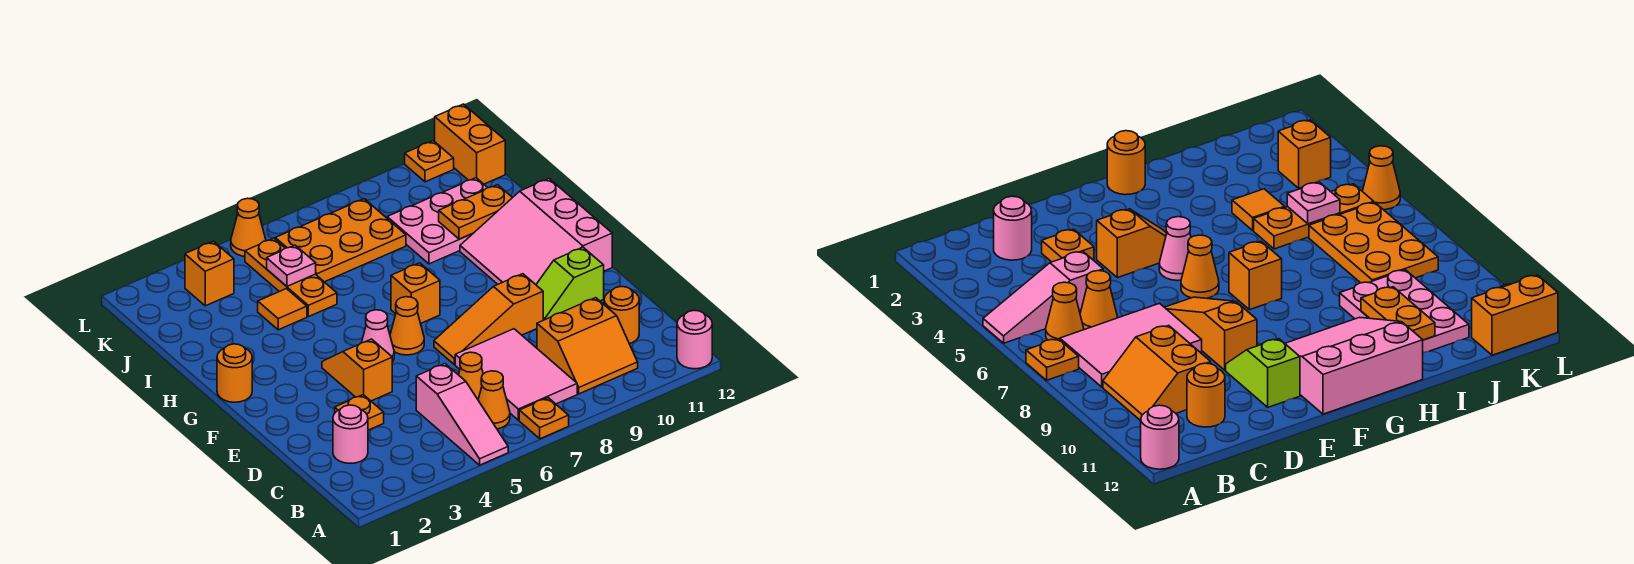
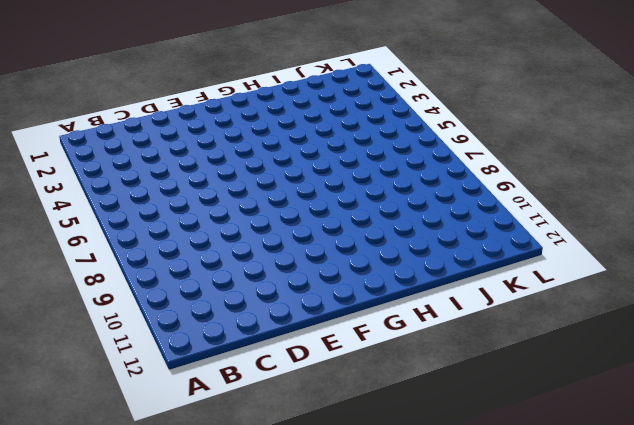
none -> pink 1x3 slope [416,364,508,465]
none -> orange 1x1 plate [519,398,569,439]
none -> pink 1x1 round brick [677,310,712,369]

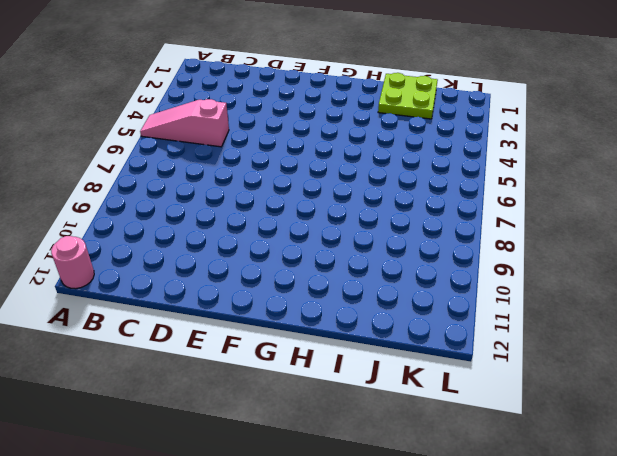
lime 2x2 plate [378,73,438,119] -> none
none -> orange 1x1 plate [519,398,569,439]
none -> orange 1x1 cone [478,371,510,429]
none -> pink 2x3 tile [455,329,577,420]

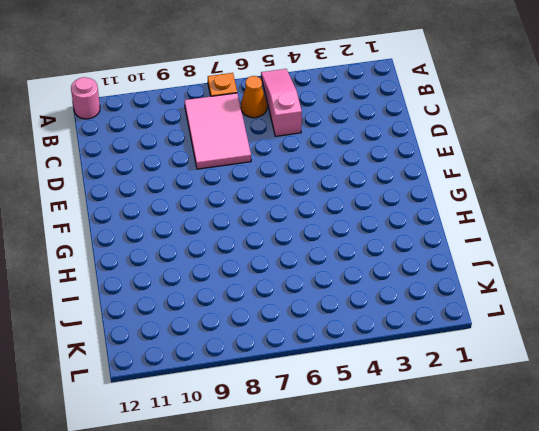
none -> orange 2x2 slope [537,298,638,394]
none -> pink 1x1 round brick [333,405,368,463]
none -> orange 1x1 cone [459,352,483,399]

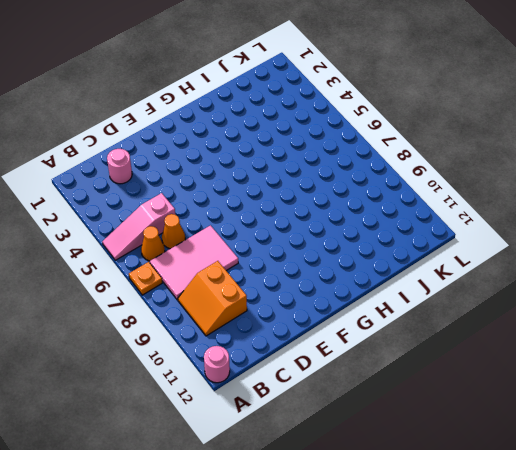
none -> orange 1x1 round brick [604,287,639,344]
none -> orange 1x1 plate [335,395,384,430]
none -> orange 1x2 slope [322,339,392,401]

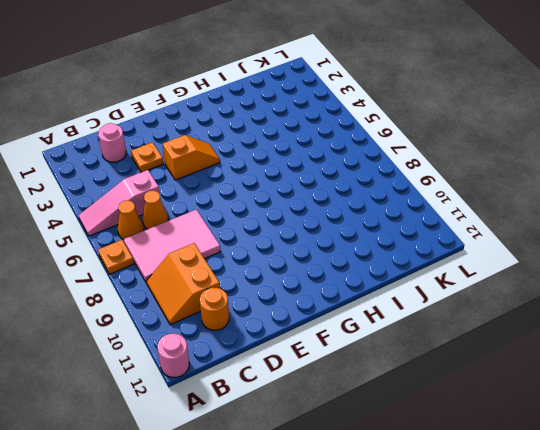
none -> orange 1x3 slope [434,274,543,364]
none -> lime 1x2 slope [536,247,604,320]
none -> pink 1x1 cone [361,310,394,362]

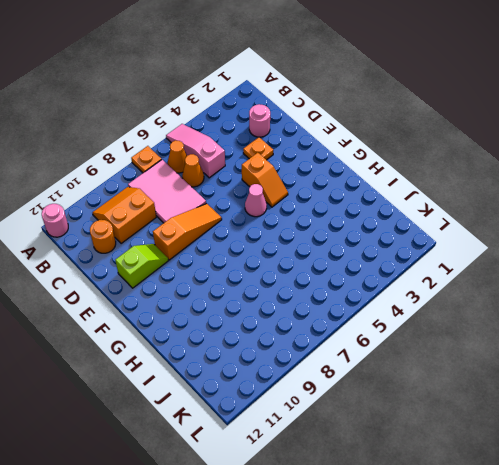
none -> orange 1x1 cone [390,297,424,355]
none -> pink 3x3 slope [460,179,612,285]
none -> orange 1x1 round brick [217,344,252,402]

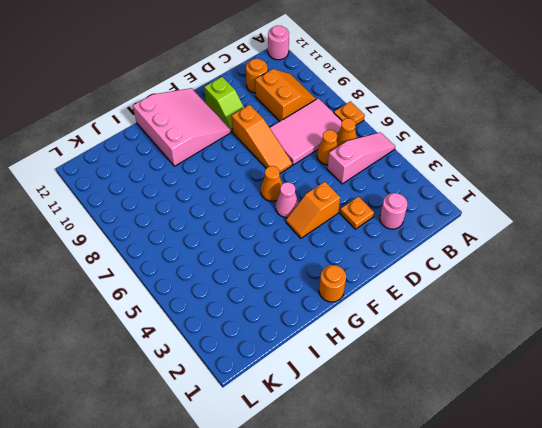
pink 3x3 slope [133,88,231,166] -> pink 3x3 slope turned to [460,179,612,285]
none -> orange 1x1 brick [391,263,440,323]
none -> orange 1x1 tile [258,289,307,330]
none -> orange 1x3 plate [245,238,337,317]

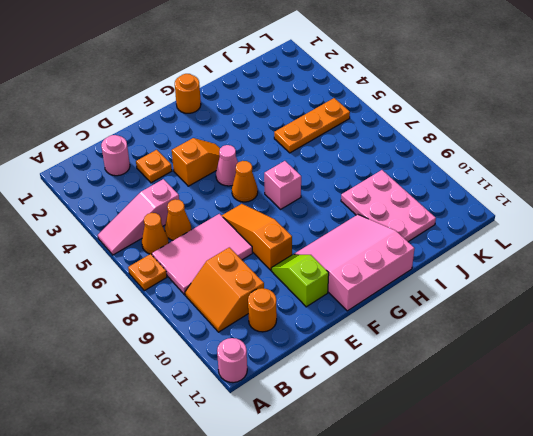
pink 1x1 brick [264,161,301,209] -> orange 1x1 brick [391,263,440,323]
none -> orange 1x1 tile [258,289,307,330]
none -> orange 2x3 plate [275,199,406,282]
none -> orange 1x1 brick [185,241,234,306]

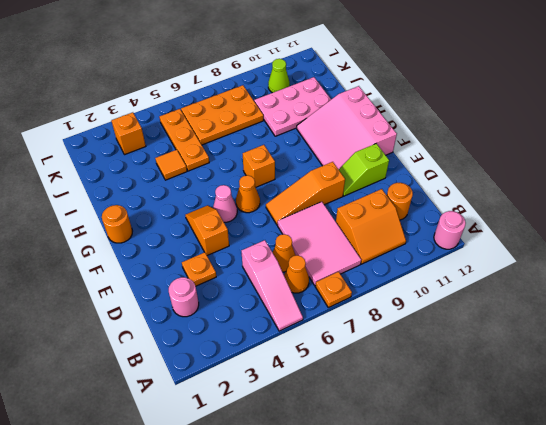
lime 1x1 cone [268,59,290,93] -> none
none -> orange 1x2 brick [435,104,505,184]
none -> orange 1x1 cone [231,198,266,256]
none -> orange 1x1 plate [405,141,454,182]

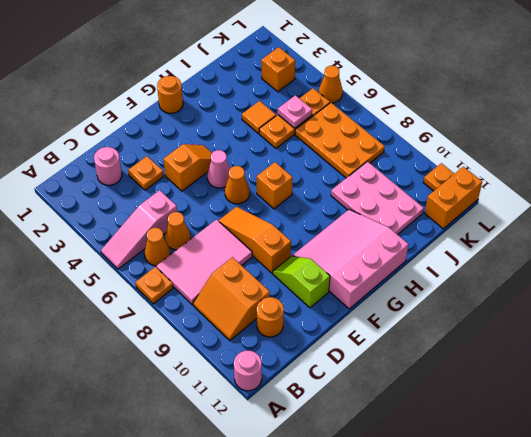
none -> orange 1x2 plate [439,185,512,239]

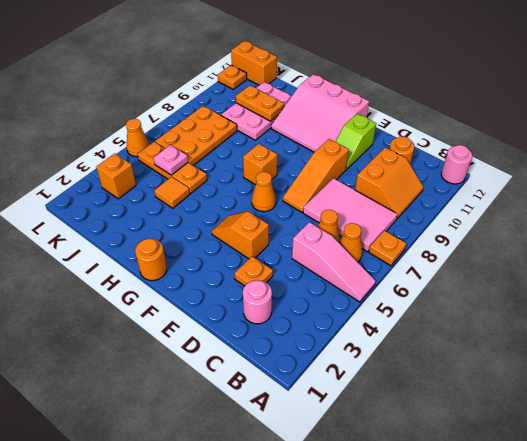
orange 1x2 plate [236,86,284,121] -> orange 1x2 plate turned to [439,185,512,239]
none -> pink 1x1 cone [361,310,394,362]

